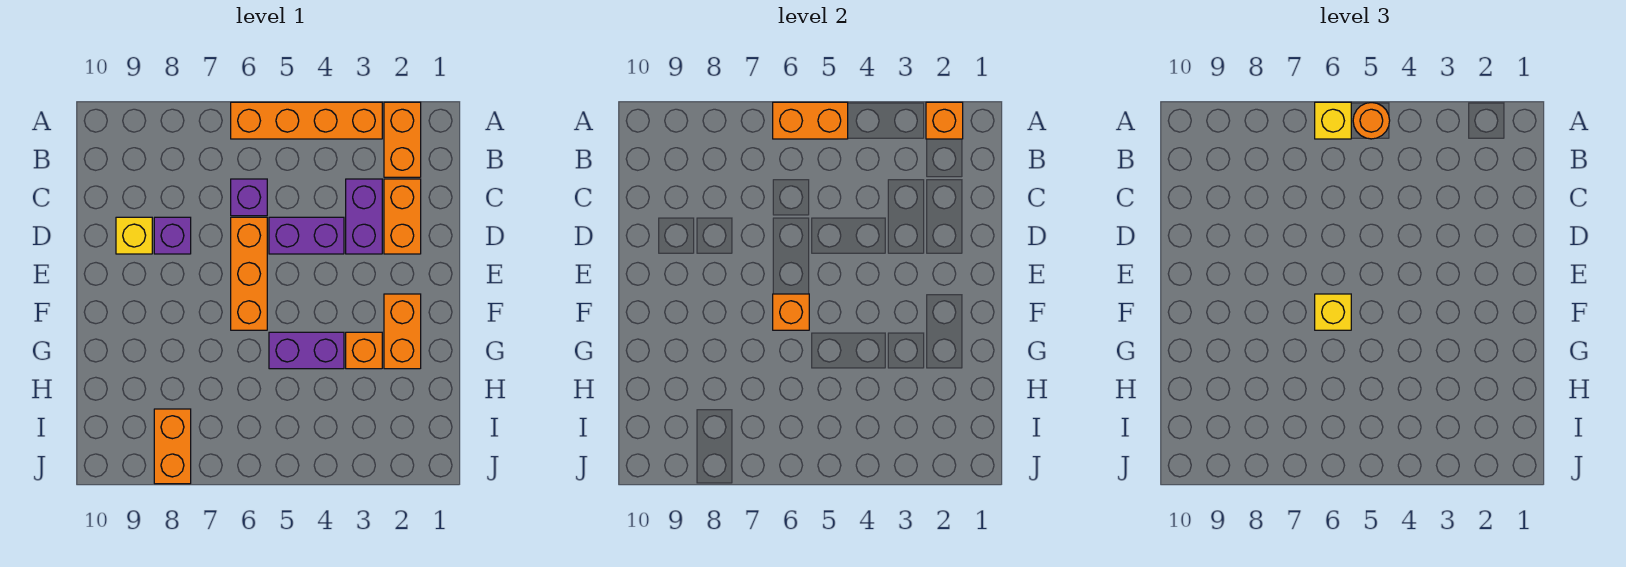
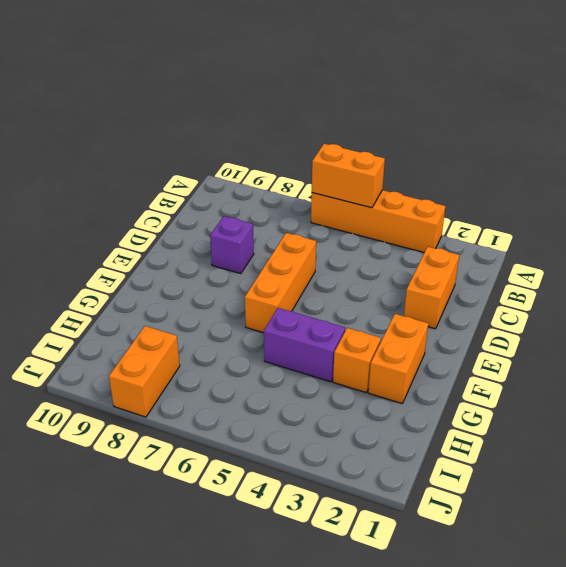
none -> orange 1x2 brick [384,102,421,177]
none -> purple 1x2 brick [346,179,382,254]
none -> purple 1x1 brick [231,179,267,216]

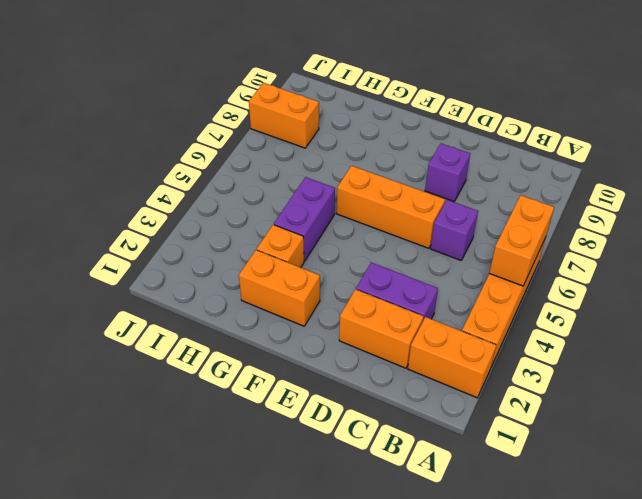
none -> purple 1x2 brick [269,217,344,254]
none -> yellow 1x1 brick [116,217,152,254]
none -> orange 1x1 brick [926,102,963,139]

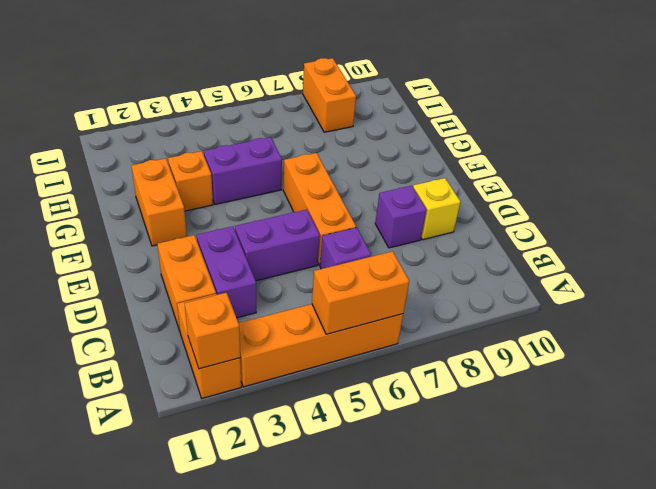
none -> orange 1x1 brick [773,294,809,330]
none -> orange 1x1 round brick [1353,103,1390,139]
none -> yellow 1x1 brick [1315,102,1351,139]

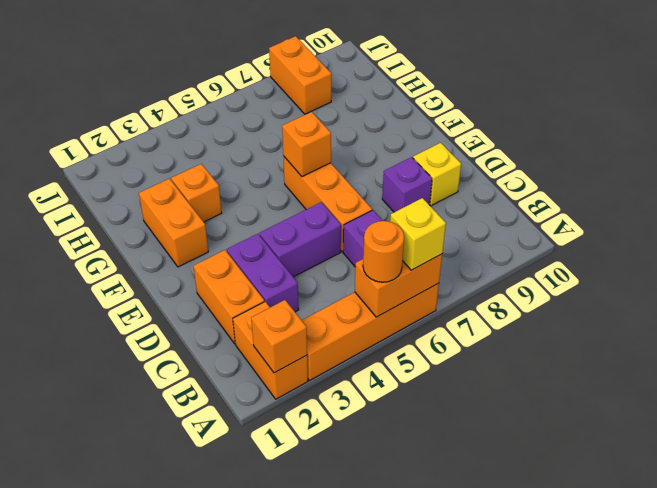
none -> purple 1x2 brick [269,332,344,369]
none -> yellow 1x1 brick [1315,294,1351,330]

